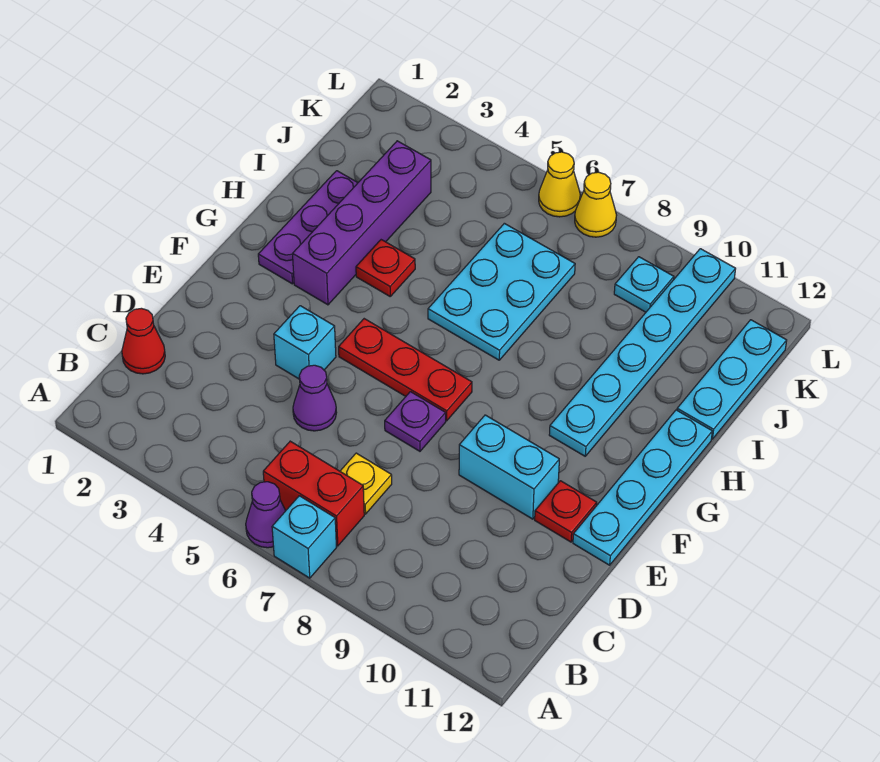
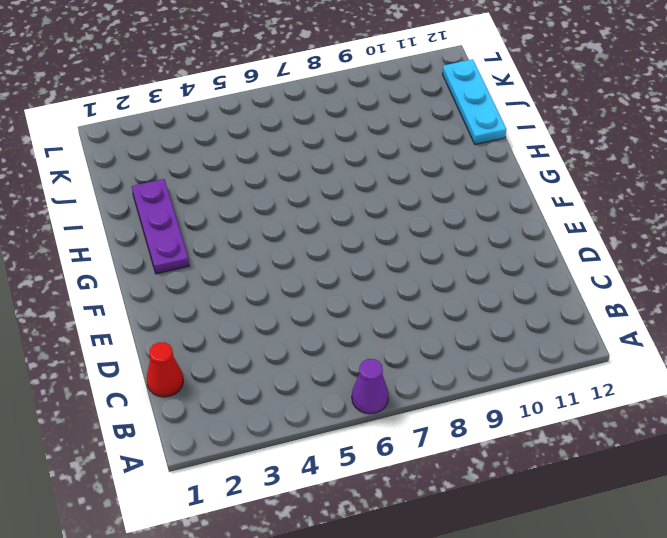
none -> cyan 1x1 brick [272,496,337,578]
none -> red 1x2 brick [263,441,364,546]
none -> yellow 1x1 plate [340,453,392,514]

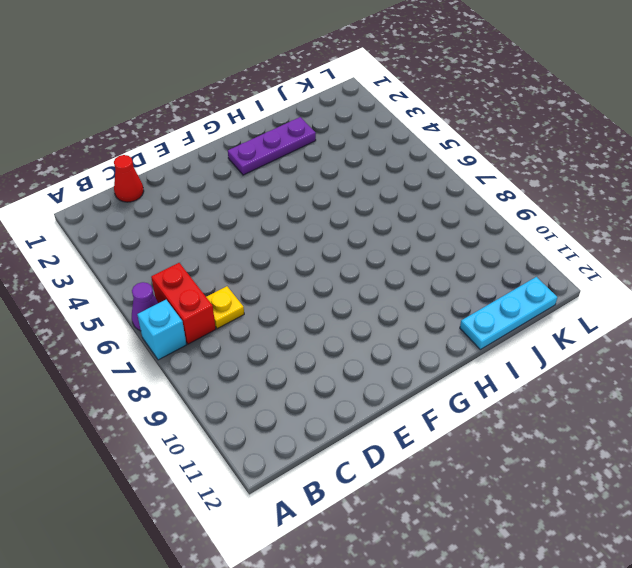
none -> purple 1x1 cone [293,365,337,431]
none -> cyan 1x1 brick [274,306,336,379]
none -> purple 1x1 plate [385,392,446,451]

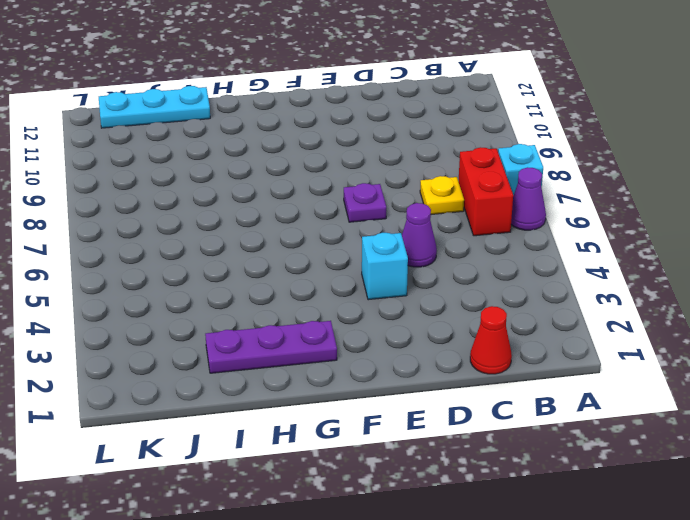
none -> cyan 1x2 brick [459,415,559,519]
none -> red 1x1 plate [535,481,597,542]
none -> cyan 1x4 plate [573,410,712,565]

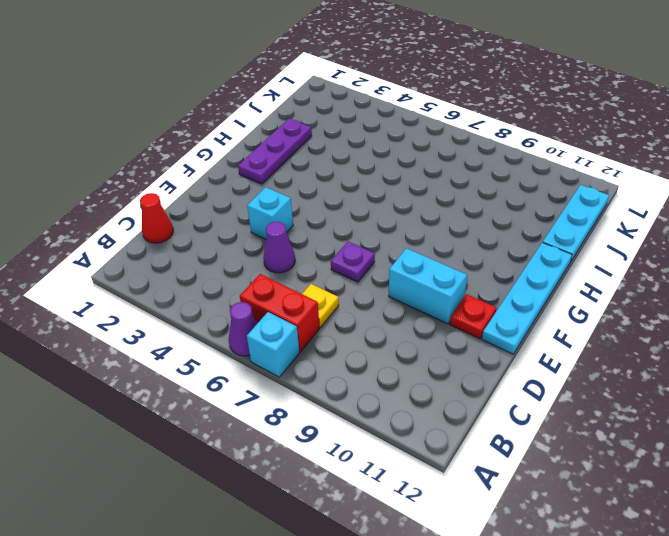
none -> red 1x3 plate [339,319,472,421]
none -> purple 1x4 brick [293,141,431,305]
none -> cyan 1x6 plate [549,249,735,456]

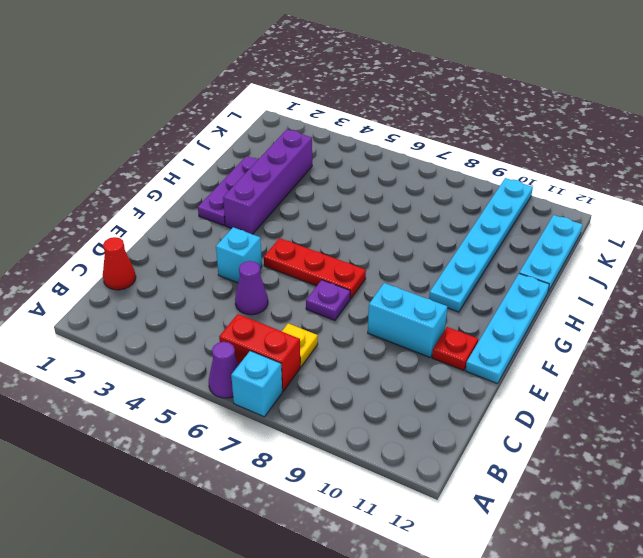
none -> red 1x1 plate [356,240,415,296]
none -> cyan 2x3 plate [428,223,575,360]
none -> cyan 1x1 plate [614,257,674,312]

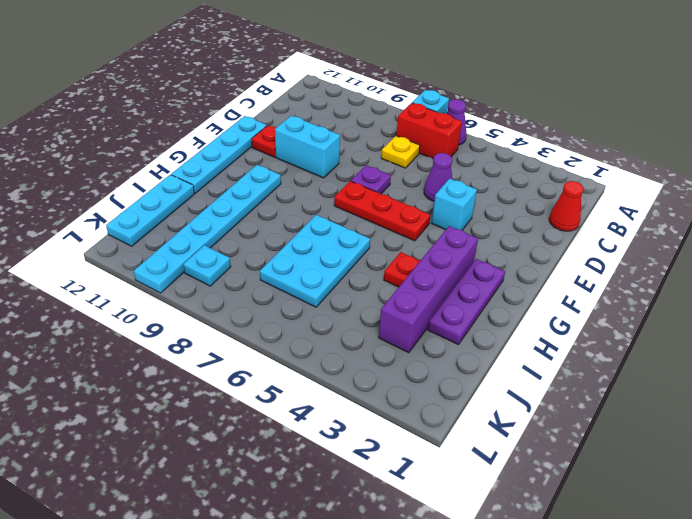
none -> yellow 1x1 cone [539,152,580,217]
none -> yellow 1x1 cone [575,172,616,237]

